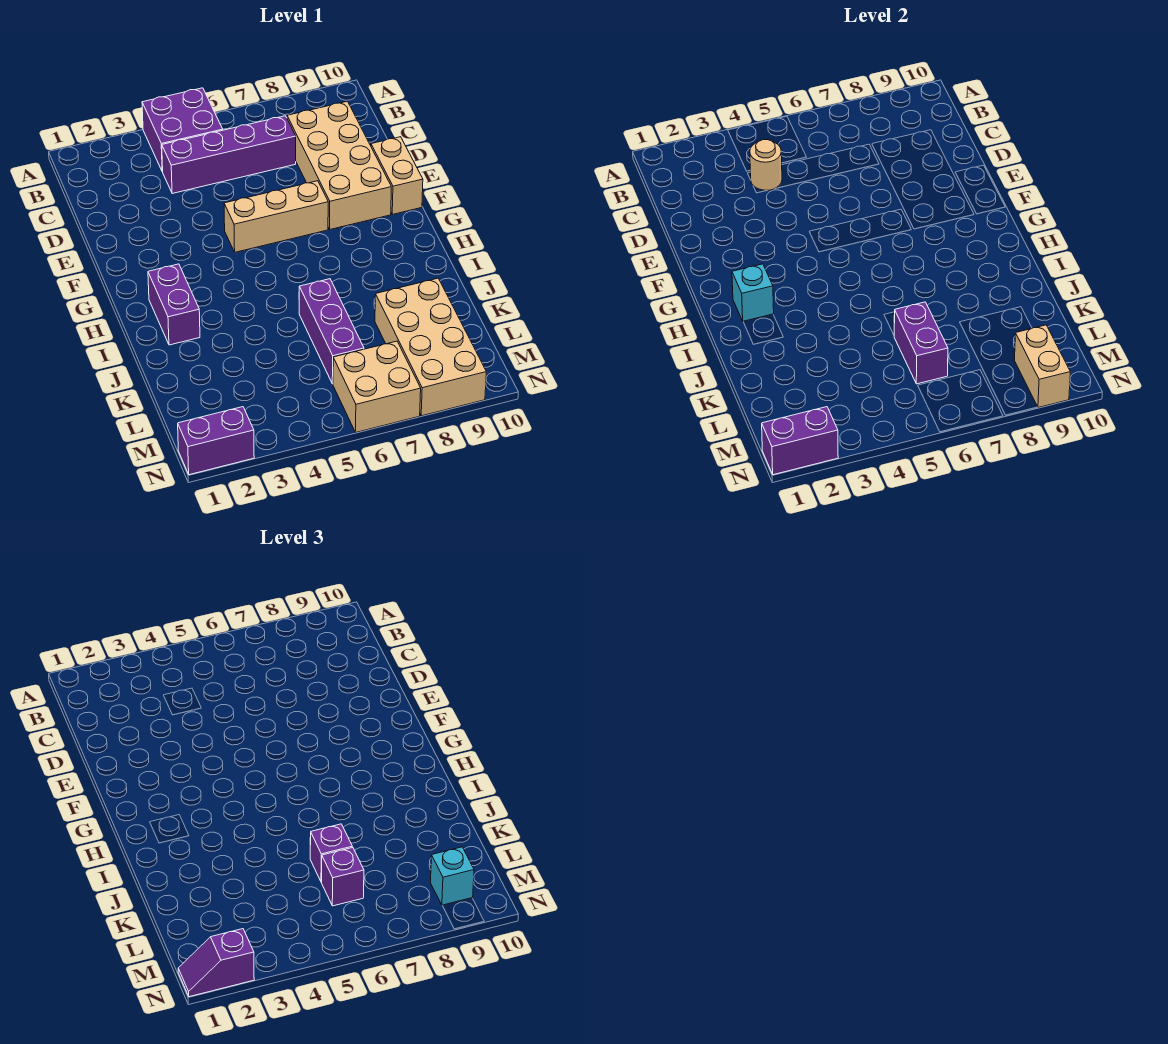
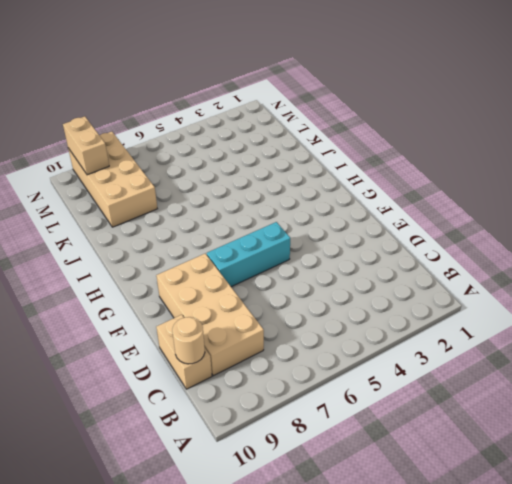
tan 1x2 brick [156,315,212,389] -> tan 1x2 brick moved to [371,137,423,214]
tan 1x1 round brick [172,317,205,364] -> tan 1x1 round brick moved to [750,140,782,191]
cyan 1x3 brick [207,222,290,287] -> tan 1x3 brick [224,181,328,252]
none -> purple 2x2 brick [142,88,223,171]
none -> purple 1x4 brick [162,116,296,194]
none -> purple 1x2 brick [148,264,200,345]

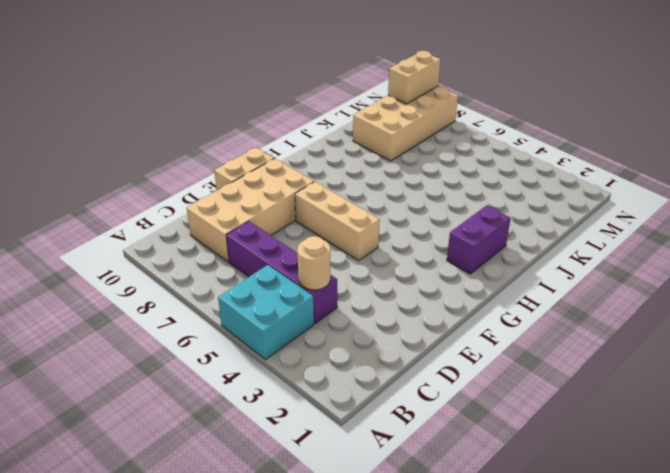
cyan 2x2 brick [218,265,314,359] -> purple 2x2 brick [142,88,223,171]
none -> purple 1x3 brick [299,279,364,384]
none -> tan 2x2 brick [333,341,421,432]
none -> purple 1x2 brick [178,407,254,475]

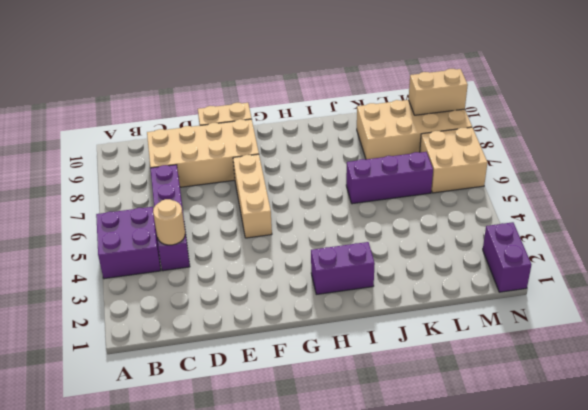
none -> cyan 1x1 brick [732,264,774,321]
none -> purple 1x2 brick [894,302,948,384]
none -> purple 1x2 brick [762,407,838,475]

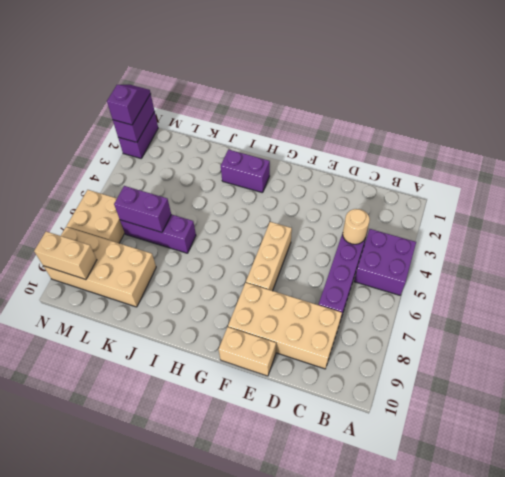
none -> cyan 1x1 brick [732,264,774,321]
none -> purple 1x1 brick [310,824,352,882]
none -> purple 1x1 brick [322,847,364,906]

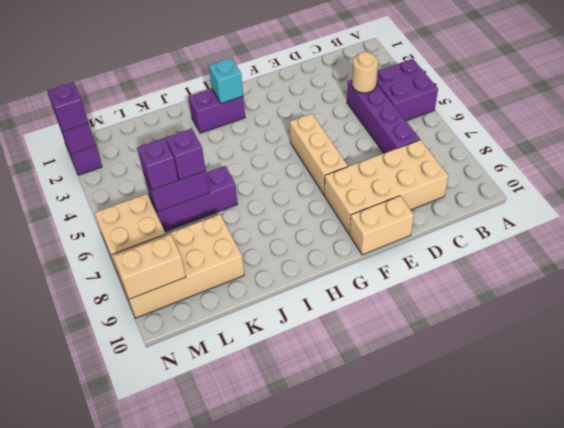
none -> cyan 1x1 brick [431,847,474,905]

